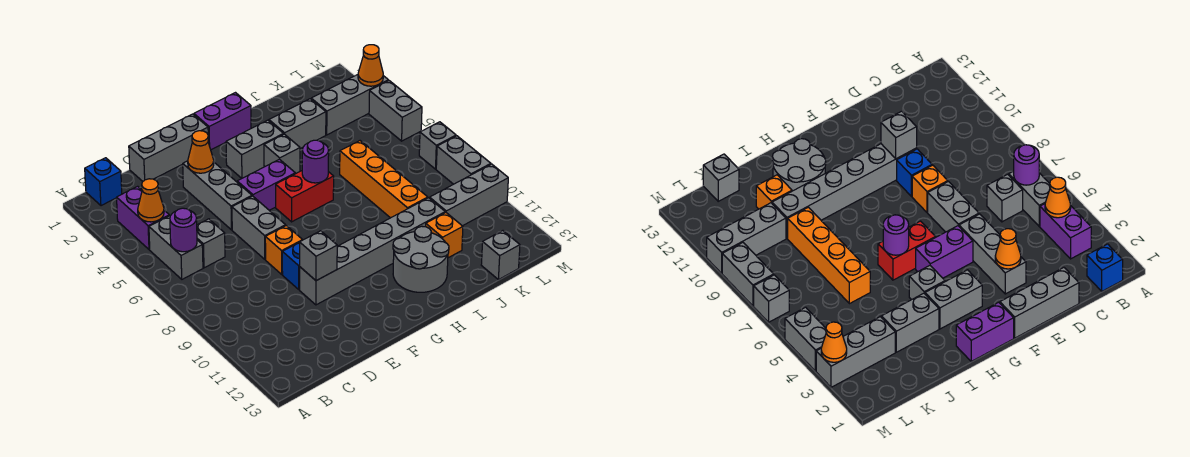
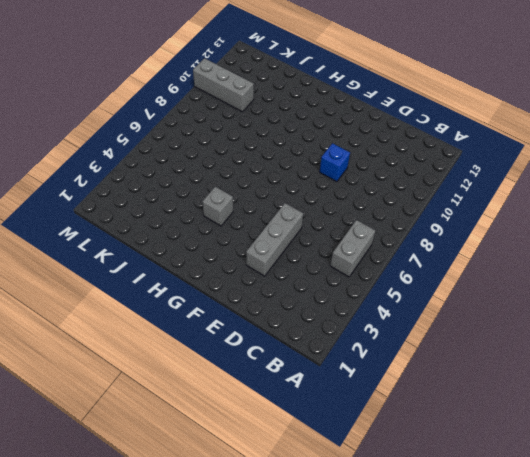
none -> blue 1x1 brick [85,158,122,206]
none -> purple 1x2 brick [117,186,169,250]
none -> grey 1x1 brick [197,219,225,268]
none -> grey 1x3 brick [129,114,208,181]

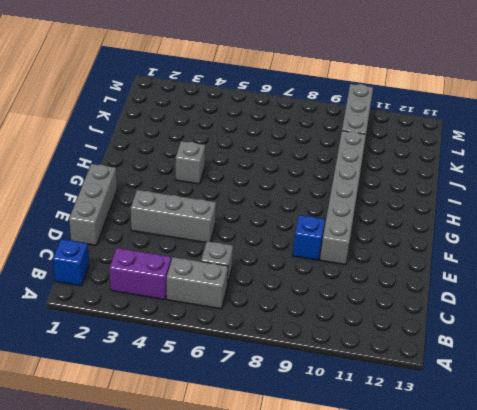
none -> grey 1x2 brick [232,196,286,259]
none -> orange 1x1 brick [265,226,302,274]
none -> purple 1x2 brick [237,159,295,210]
none -> purple 1x2 brick [194,93,251,150]

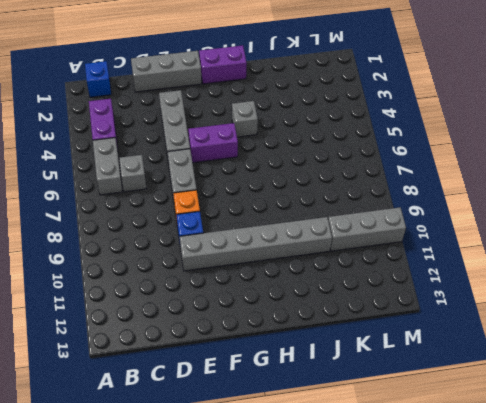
none -> grey 1x2 brick [226,120,284,178]
none -> red 1x2 brick [276,171,334,222]
none -> grey 2x2 round brick [393,226,449,292]
none -> grey 1x2 brick [269,99,326,149]

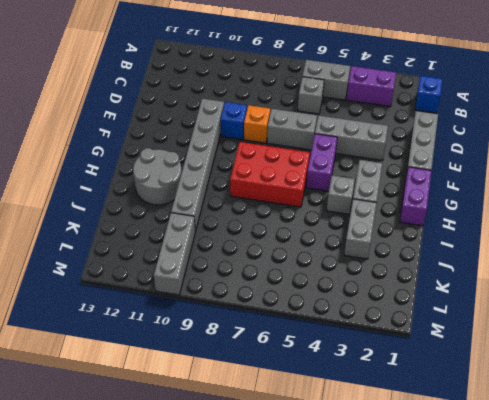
red 2x3 brick [230,142,310,207] -> red 1x2 brick [276,171,334,222]
none -> orange 1x4 brick [340,141,428,218]
none -> orange 1x1 brick [426,212,463,258]
none -> grey 1x3 brick [311,75,388,135]
none -> grey 1x1 brick [481,231,520,280]

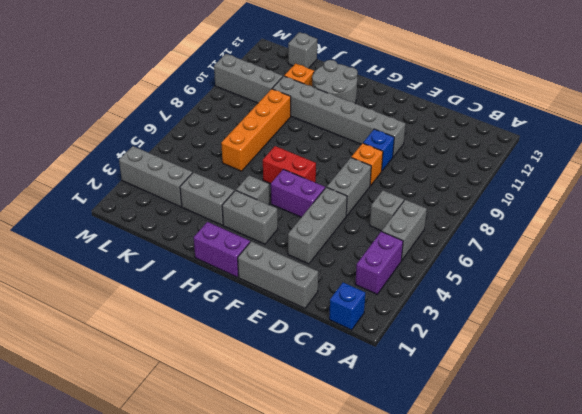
none -> grey 1x2 brick [369,81,422,141]
none -> grey 1x1 brick [419,122,456,169]
none -> grey 1x2 brick [436,136,491,184]
none -> orange 1x1 cone [138,179,164,222]

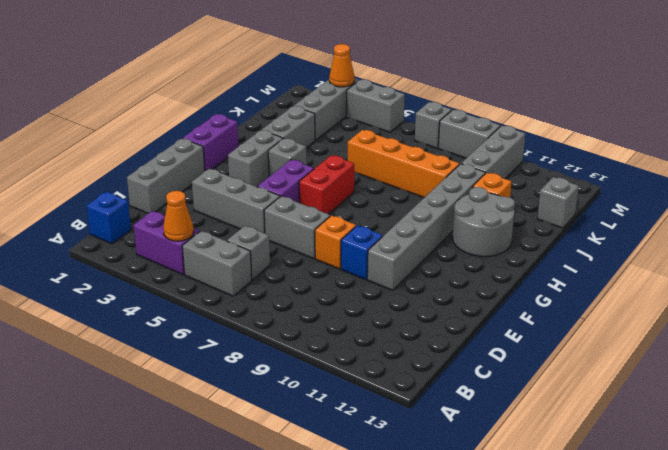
none -> purple 1x1 round brick [170,208,197,252]
none -> orange 1x1 cone [188,131,214,173]
none -> grey 1x1 brick [300,231,337,281]
none -> purple 1x1 round brick [302,140,329,183]

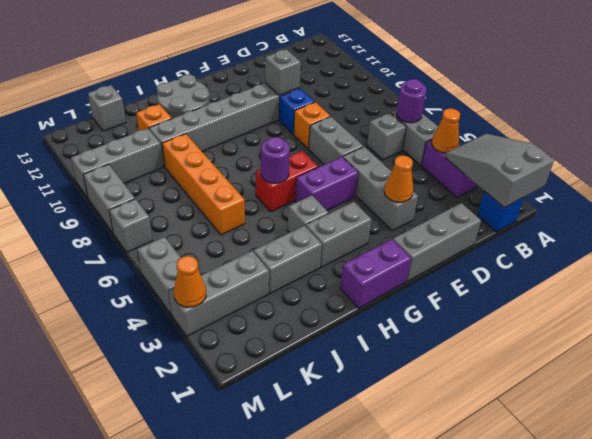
grey 2x3 slope [445,134,554,208] -> none

